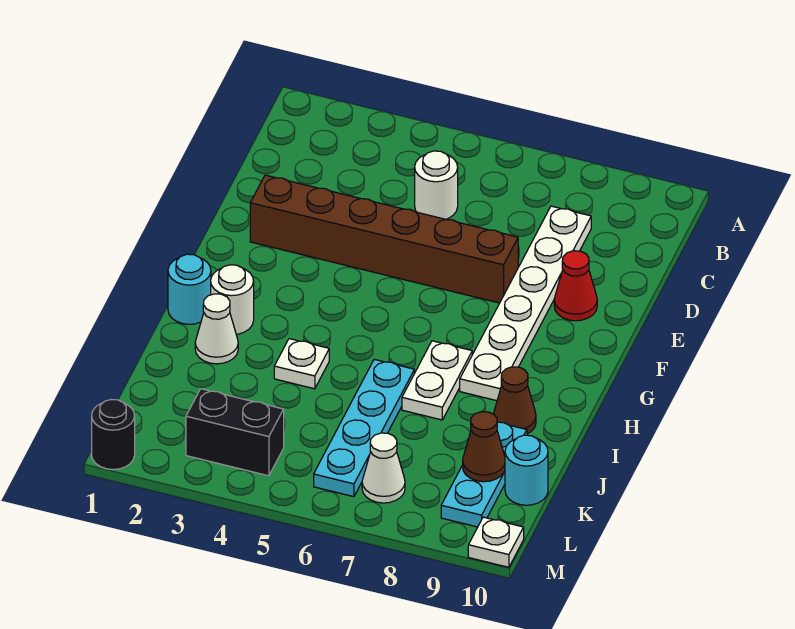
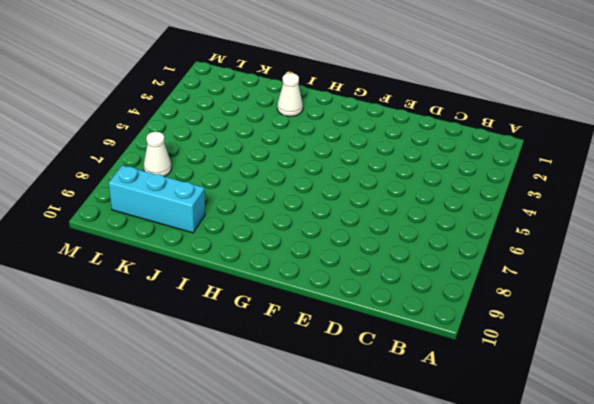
cyan 1x3 brick [109,165,205,233] -> cyan 1x3 plate [441,422,527,527]
none -> white 1x1 round brick [415,151,458,219]
none -> white 1x6 plate [460,206,591,401]
none -> brown 1x6 brick [250,175,518,303]

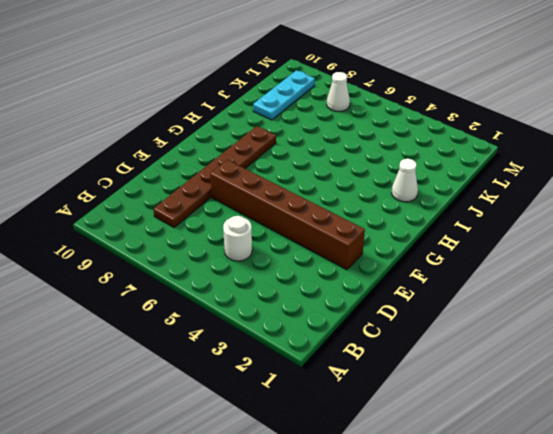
brown 1x6 plate [153,126,276,228] -> white 1x6 plate [460,206,591,401]
none -> red 1x1 cone [554,251,597,321]
none -> cyan 1x1 round brick [168,254,211,324]
none -> white 1x1 round brick [211,265,254,334]

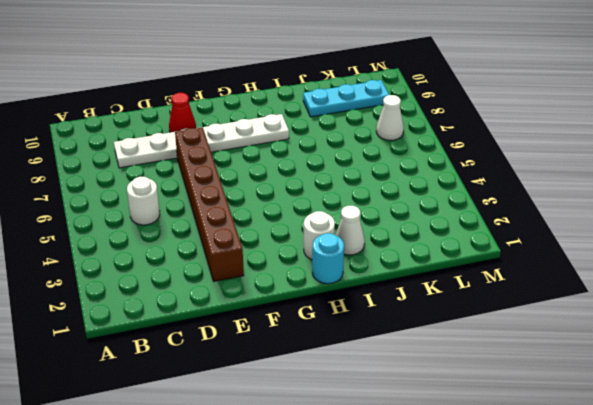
none -> white 1x2 plate [402,341,472,420]
none -> white 1x1 plate [274,339,329,389]
none -> cyan 1x4 plate [314,359,414,497]

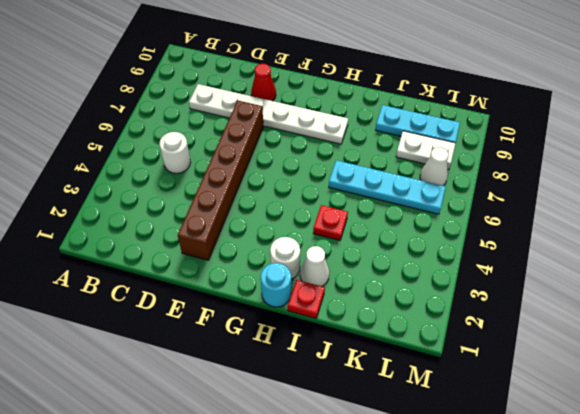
red 1x1 plate [288,280,325,318] -> none
red 1x1 plate [313,205,348,240] -> white 1x1 plate [274,339,329,389]
white 1x2 plate [396,131,455,169] -> white 1x2 plate moved to [402,341,472,420]
none -> brown 1x1 cone [494,367,536,434]
none -> cyan 1x1 round brick [505,435,548,505]
none -> black 1x2 brick [186,389,284,476]

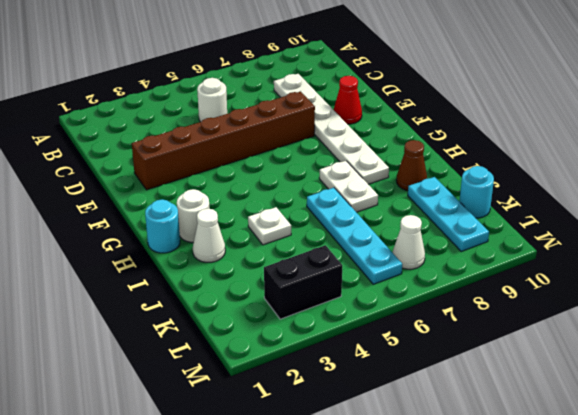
none -> black 1x1 round brick [92,400,135,470]
none -> white 1x1 plate [468,517,524,567]
none -> brown 1x1 cone [463,412,505,482]

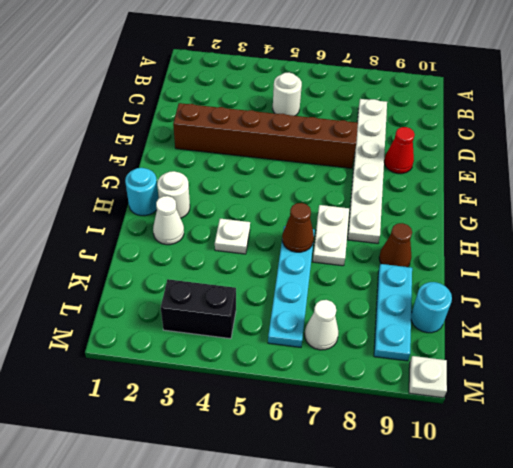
brown 1x1 cone [282,203,314,252] -> brown 1x1 cone moved to [463,412,505,482]
none -> black 1x1 round brick [92,400,135,470]

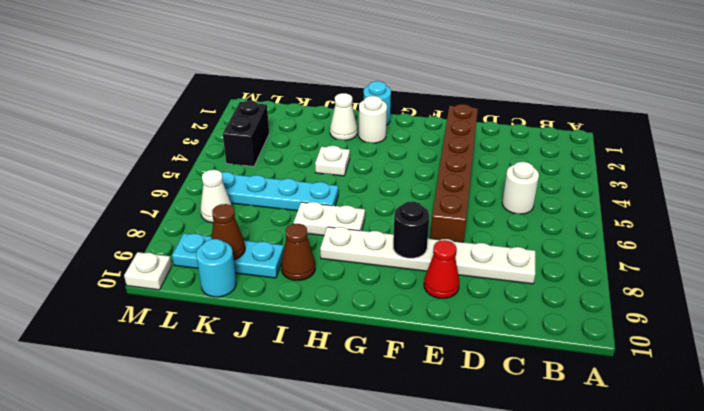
black 1x1 round brick [393,201,429,258] -> black 1x1 round brick moved to [92,400,135,470]

